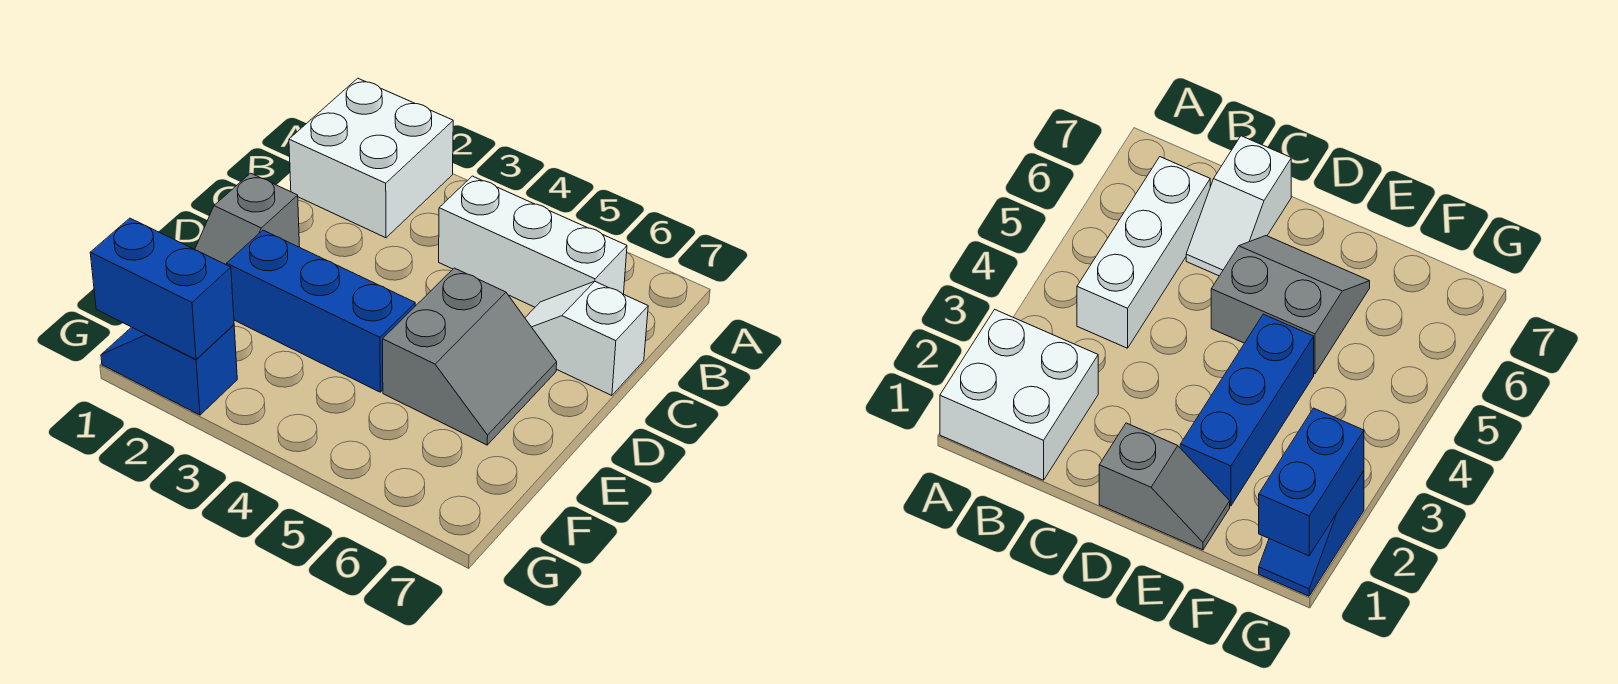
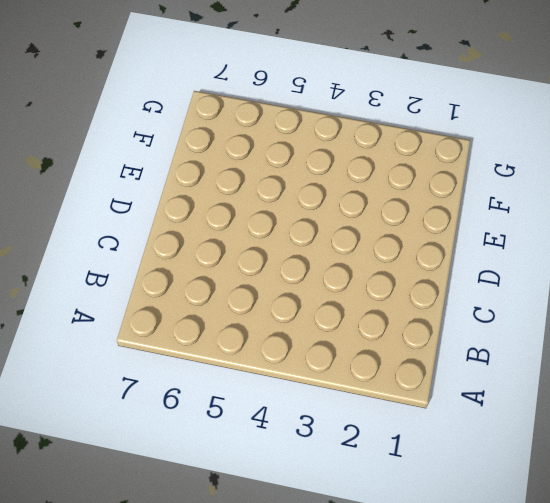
none -> white 2x2 brick [289,78,453,238]
none -> white 1x3 brick [439,176,627,307]

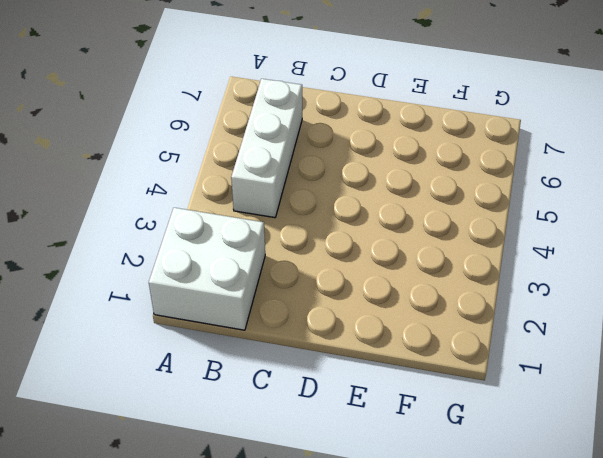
none -> white 1x2 slope [525,282,648,396]
none -> grey 1x2 slope [195,173,300,265]

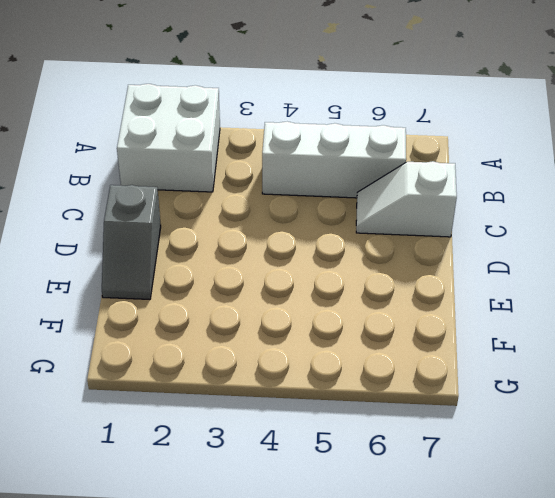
none -> grey 2x2 slope [383,268,557,445]
none -> blue 1x3 brick [227,230,415,392]

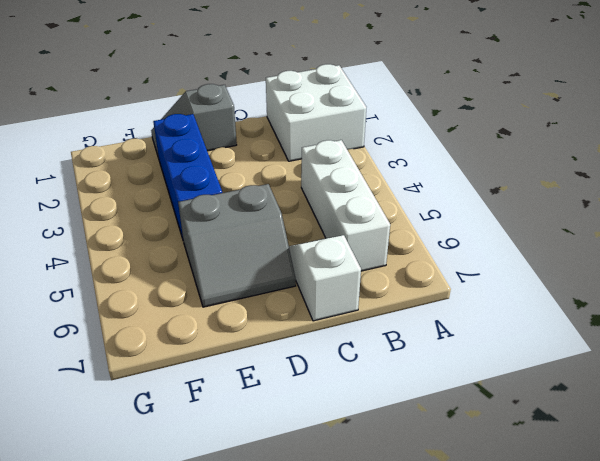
none -> blue 1x2 slope [101,325,237,415]
none -> blue 1x2 brick [90,218,234,359]

